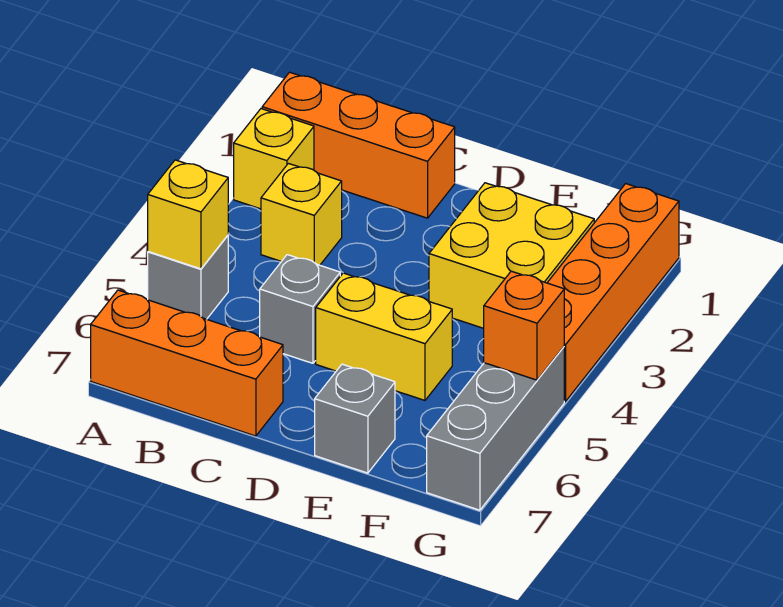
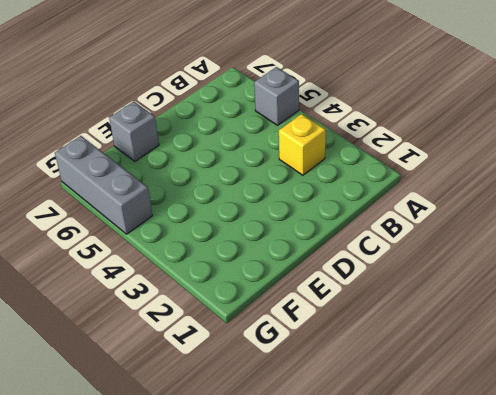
none -> orange 1x3 brick [262,72,455,218]
none -> yellow 1x1 brick [234,109,314,209]
none -> orange 1x3 brick [91,290,283,436]

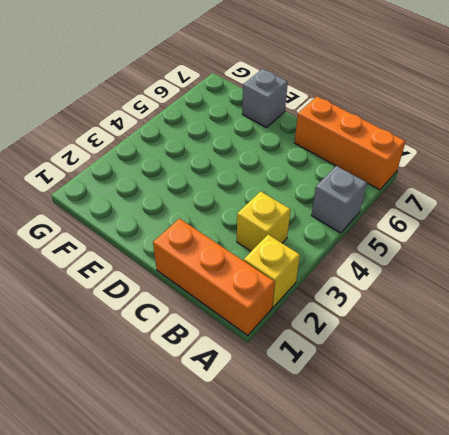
none -> grey 1x1 brick [260,255,340,363]
none -> yellow 1x2 brick [316,273,452,400]
none -> yellow 2x2 brick [429,183,594,328]

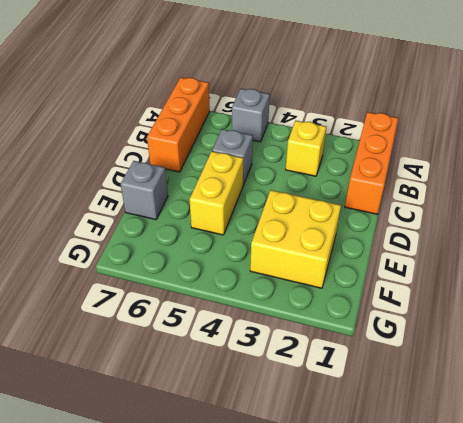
none -> yellow 1x1 brick [234,109,314,209]
none -> orange 1x4 brick [547,184,679,401]
none -> grey 1x3 brick [427,347,564,510]

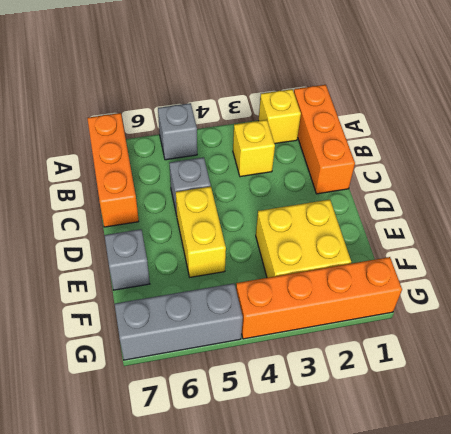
none -> yellow 1x1 brick [148,160,228,269]
none -> orange 1x1 brick [484,271,564,380]

